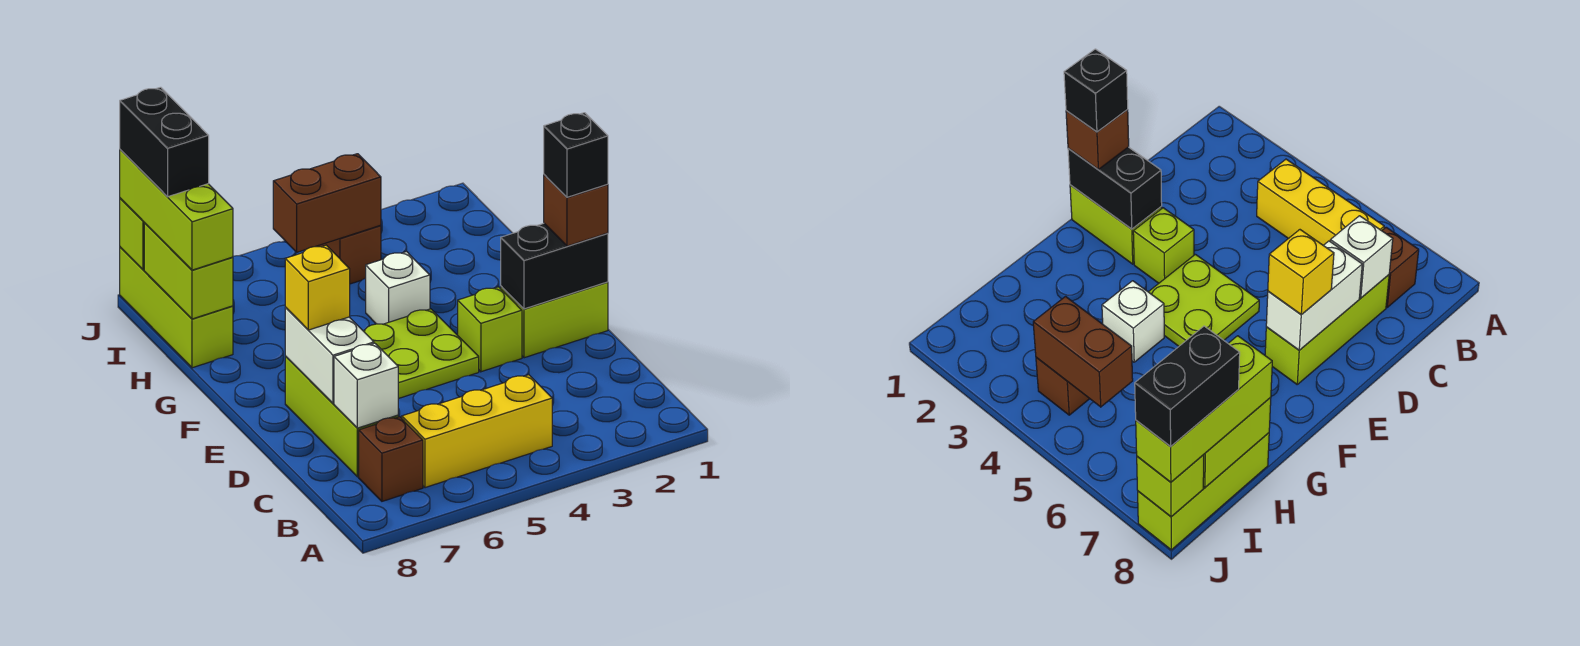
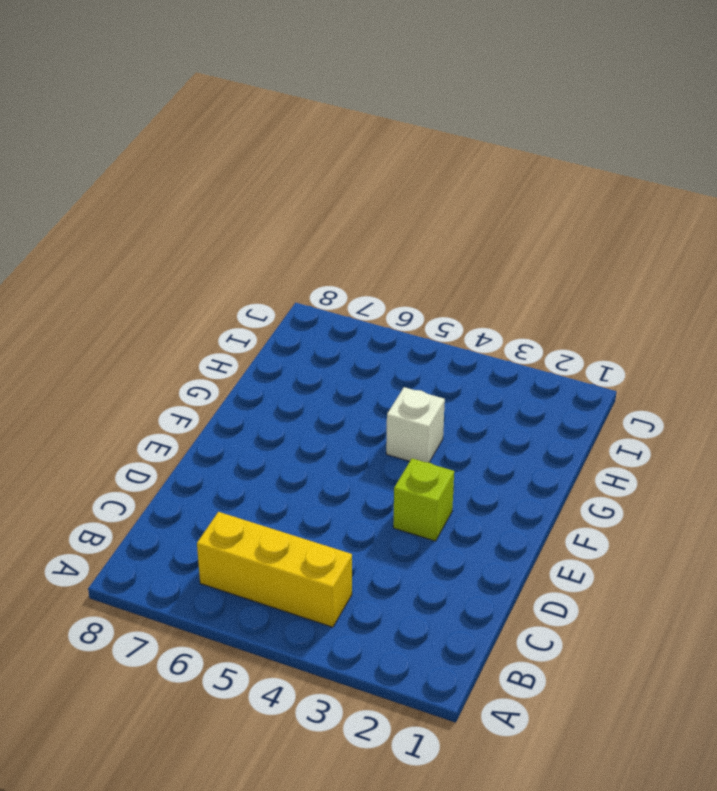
none -> brown 1x1 brick [359,417,423,501]
none -> lime 1x3 brick [285,356,398,477]
none -> lime 1x2 brick [501,282,608,358]

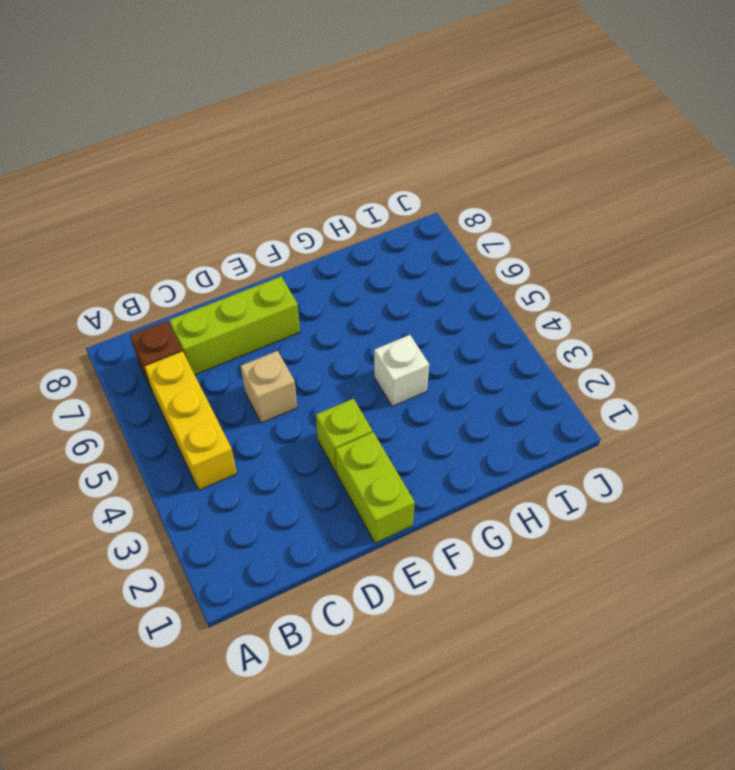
tan 1x1 brick [241,351,297,423] -> none
none -> lime 2x2 plate [364,309,479,399]
none -> lime 1x3 brick [120,247,233,368]
none -> brown 1x1 brick [317,225,381,284]

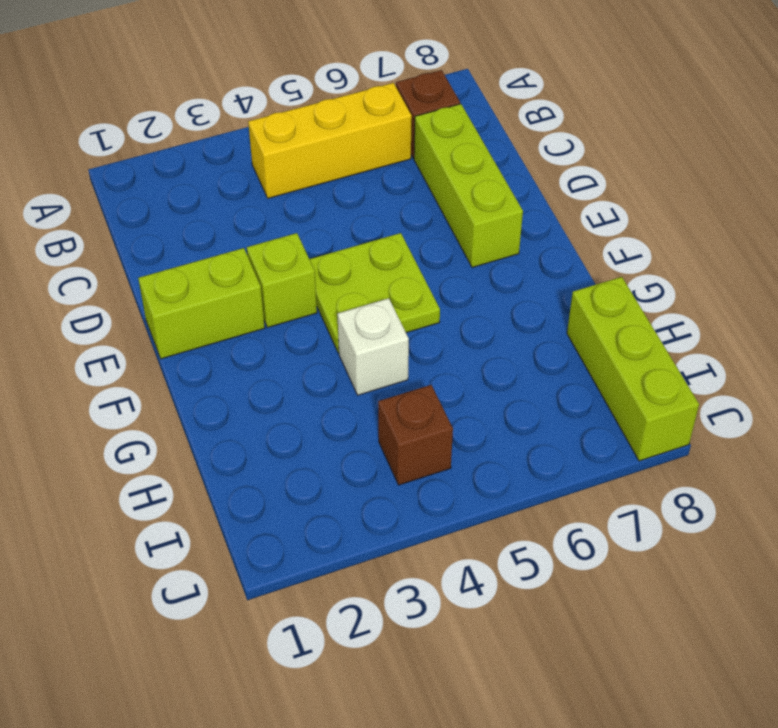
none -> white 1x1 brick [334,343,398,428]
none -> white 1x2 brick [285,307,374,403]
none -> black 1x2 brick [501,223,608,309]

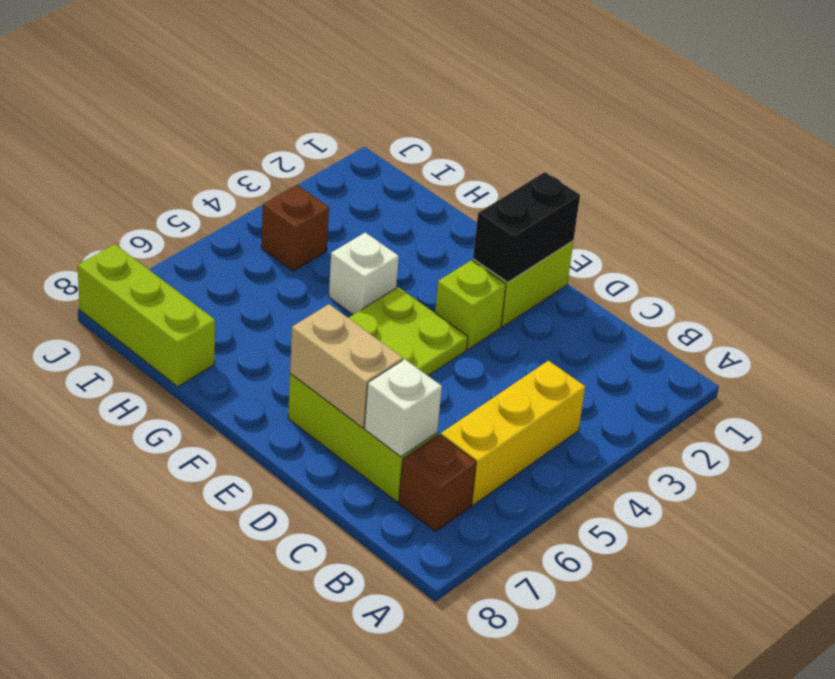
tan 1x2 brick [290,304,403,428] -> white 1x2 brick [285,307,374,403]
none -> lime 1x2 brick [144,223,233,319]
none -> brown 1x2 brick [273,154,381,252]
none -> lime 1x1 brick [120,198,144,270]

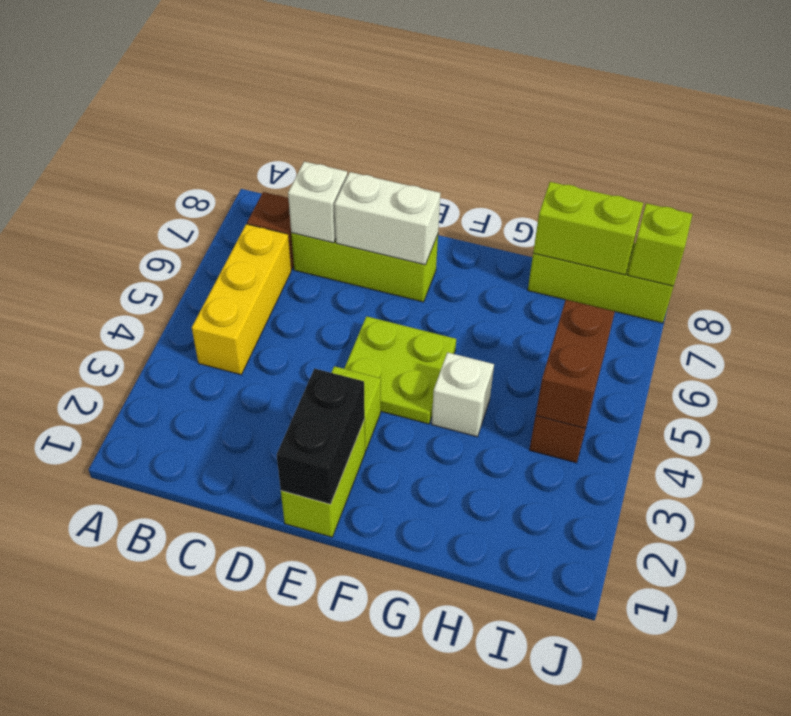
none -> brown 1x1 brick [544,175,608,246]
none -> yellow 1x1 brick [285,245,350,330]
none -> lime 1x3 brick [120,150,233,270]

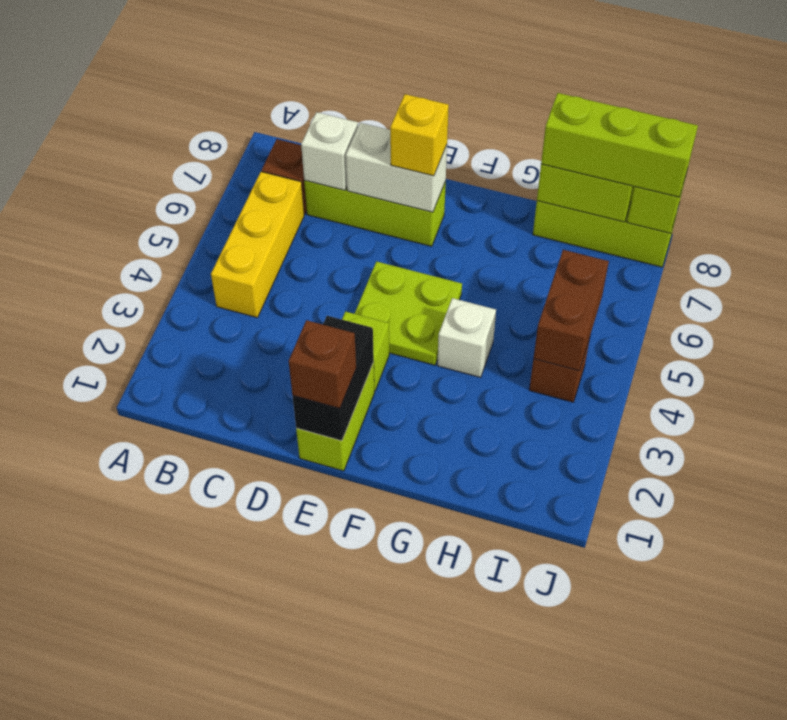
none -> black 1x1 brick [544,113,608,197]
none -> black 1x2 brick [120,87,209,197]

